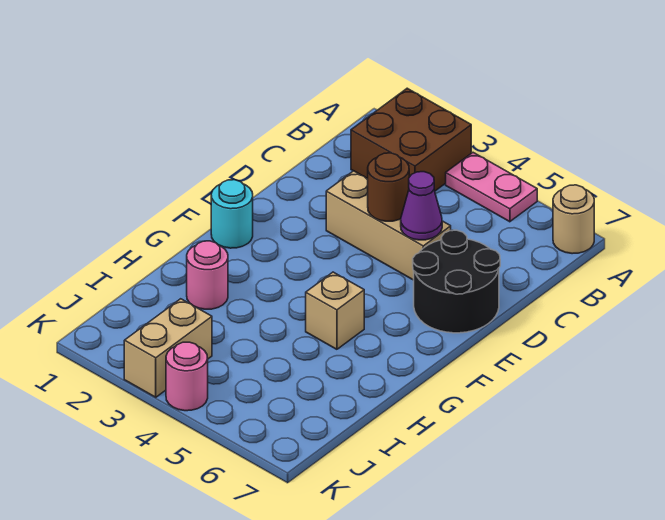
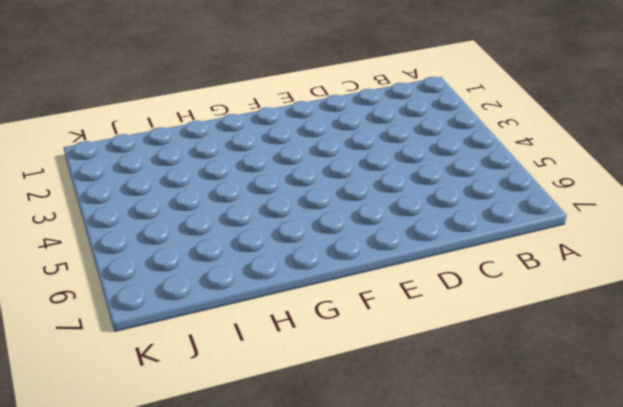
none -> brown 2x2 brick [351,88,471,191]
none -> pink 1x2 plate [446,153,537,222]
none -> tan 1x1 round brick [553,185,594,254]

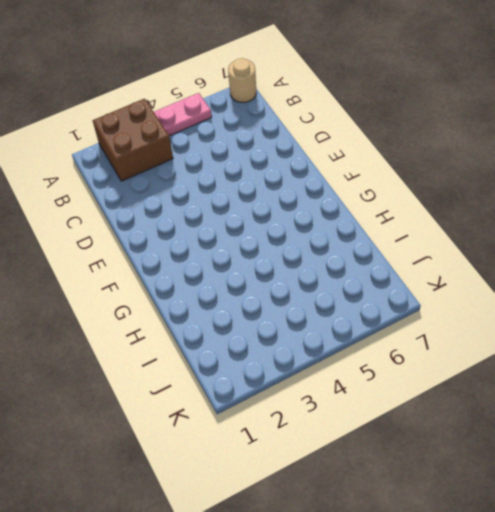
none -> tan 1x3 brick [326,171,451,280]
none -> black 2x2 round brick [413,230,500,333]
none -> cyan 1x1 round brick [211,180,253,248]

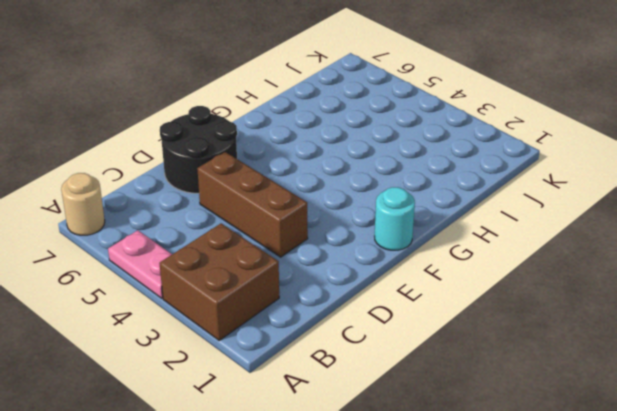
brown 1x3 brick [197,152,308,257] -> tan 1x3 brick [326,171,451,280]
none -> tan 1x1 brick [306,272,364,349]
none -> pink 1x1 round brick [187,241,228,309]
none -> tan 1x2 brick [124,299,212,397]

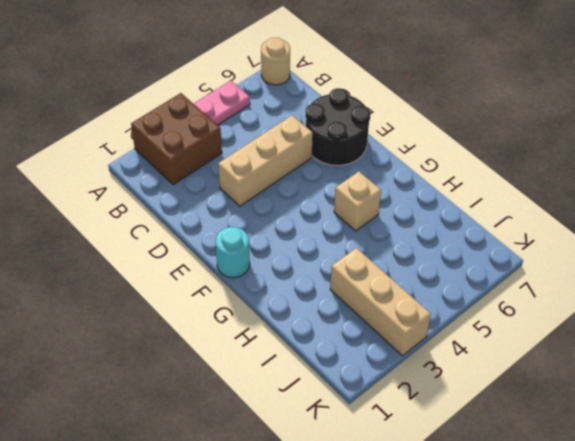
tan 1x3 brick [330,248,431,356] -> tan 1x2 brick [124,299,212,397]
none -> pink 1x1 round brick [187,241,228,309]
none -> pink 1x1 round brick [166,342,208,411]
none -> brown 1x1 round brick [368,153,409,221]

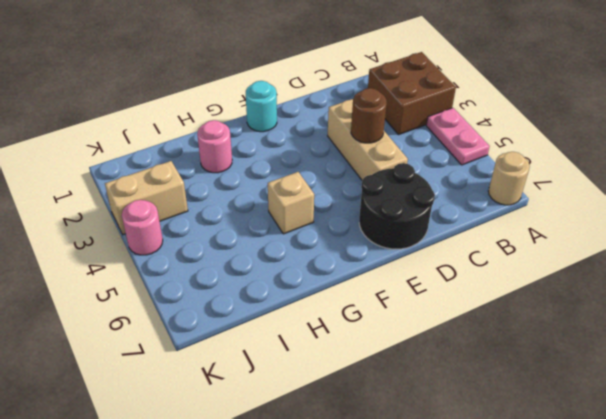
none -> purple 1x1 cone [401,172,442,240]

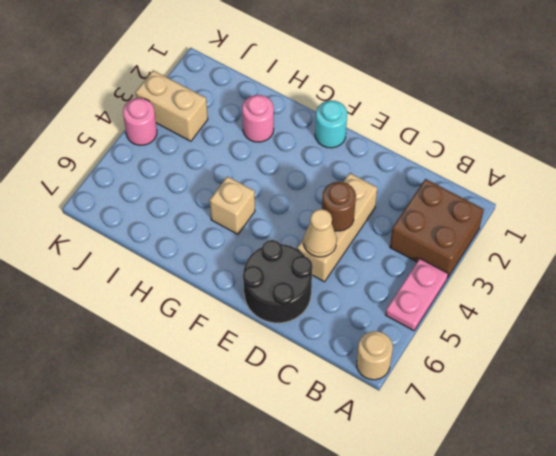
tan 1x1 cone [304,209,337,257] -> purple 1x1 cone [401,172,442,240]

